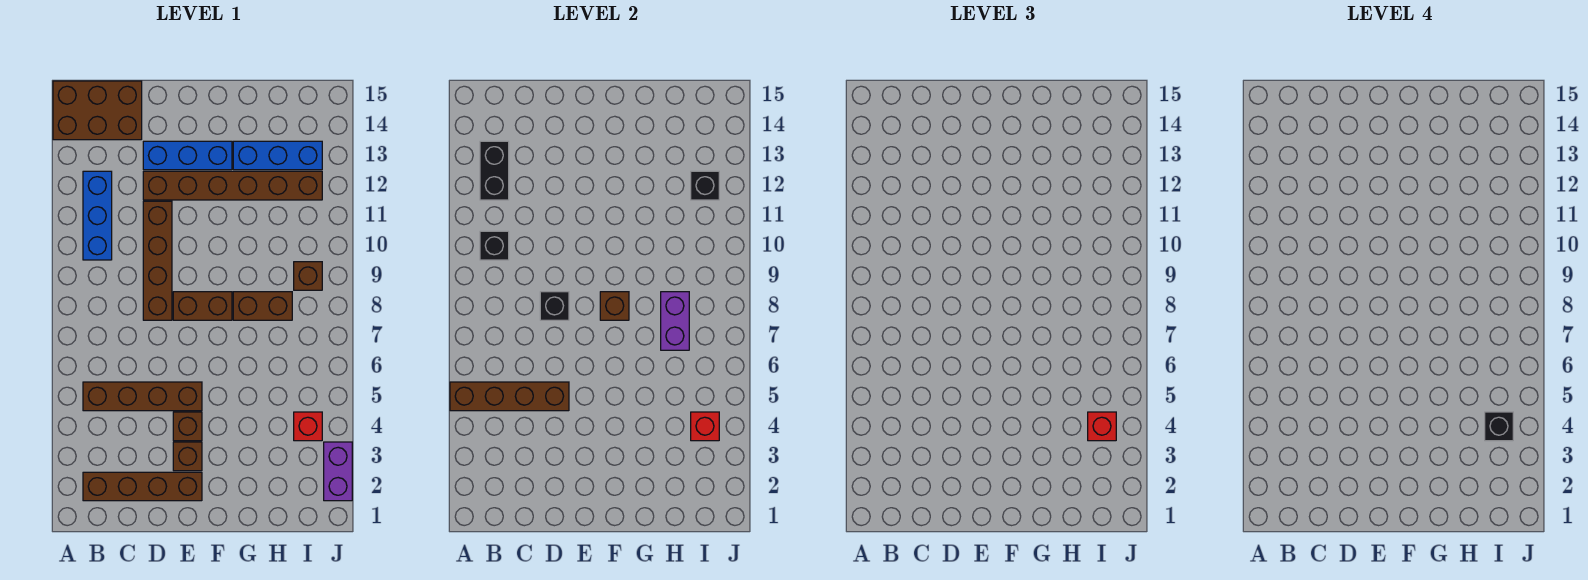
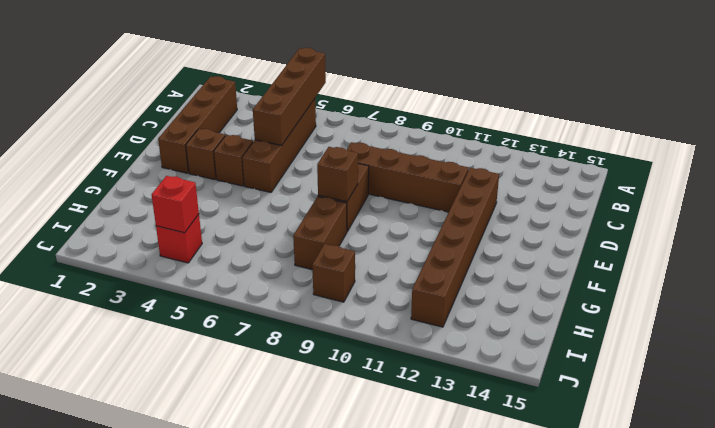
none -> brown 2x3 brick [53,81,142,140]
none -> blue 1x3 brick [83,171,112,260]
none -> blue 1x3 brick [143,141,232,170]

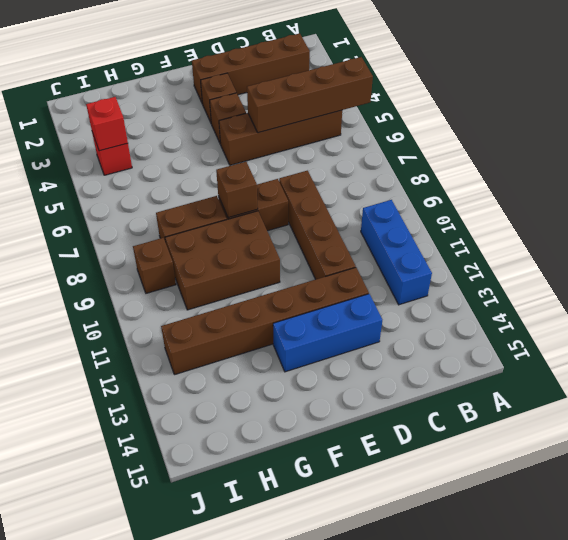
brown 2x3 brick [165,211,280,310] -> brown 2x3 brick moved to [53,81,142,140]
none -> blue 1x3 brick [233,141,322,170]
none -> purple 1x2 brick [324,442,352,501]
none -> black 1x1 brick [480,231,509,260]

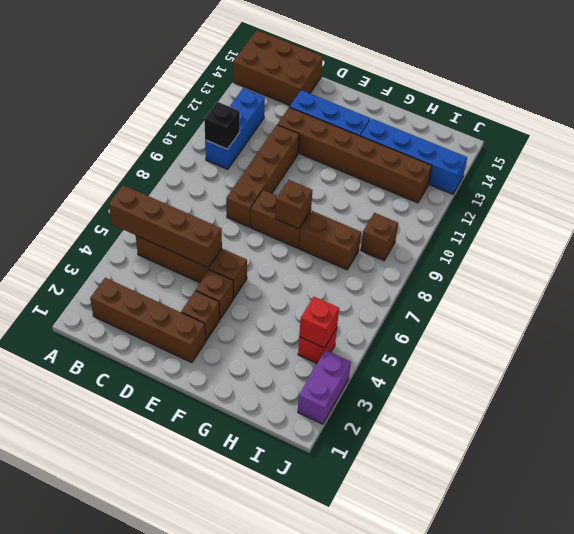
blue 1x4 brick [361,119,467,194] -> blue 1x3 brick [233,141,322,170]
none -> black 1x2 brick [480,141,509,200]
none -> black 1x1 brick [540,292,569,320]
none -> purple 1x2 brick [661,292,689,350]

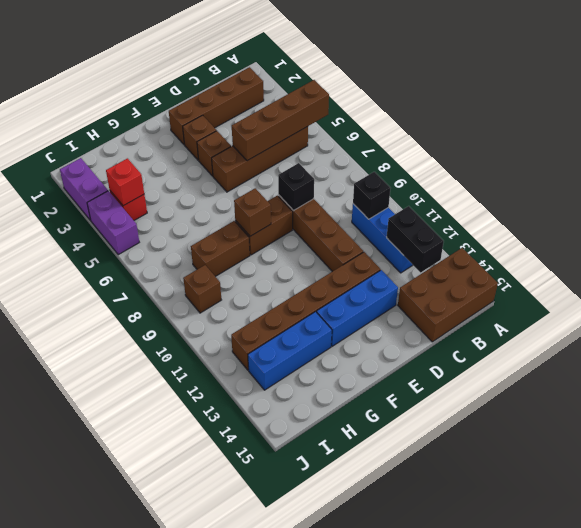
purple 1x2 brick [87,191,139,255] -> purple 1x2 brick moved to [661,292,689,350]
none -> black 1x1 brick [691,171,719,200]
none -> red 1x1 brick [1088,412,1116,441]
none -> black 1x1 brick [1485,412,1513,441]

